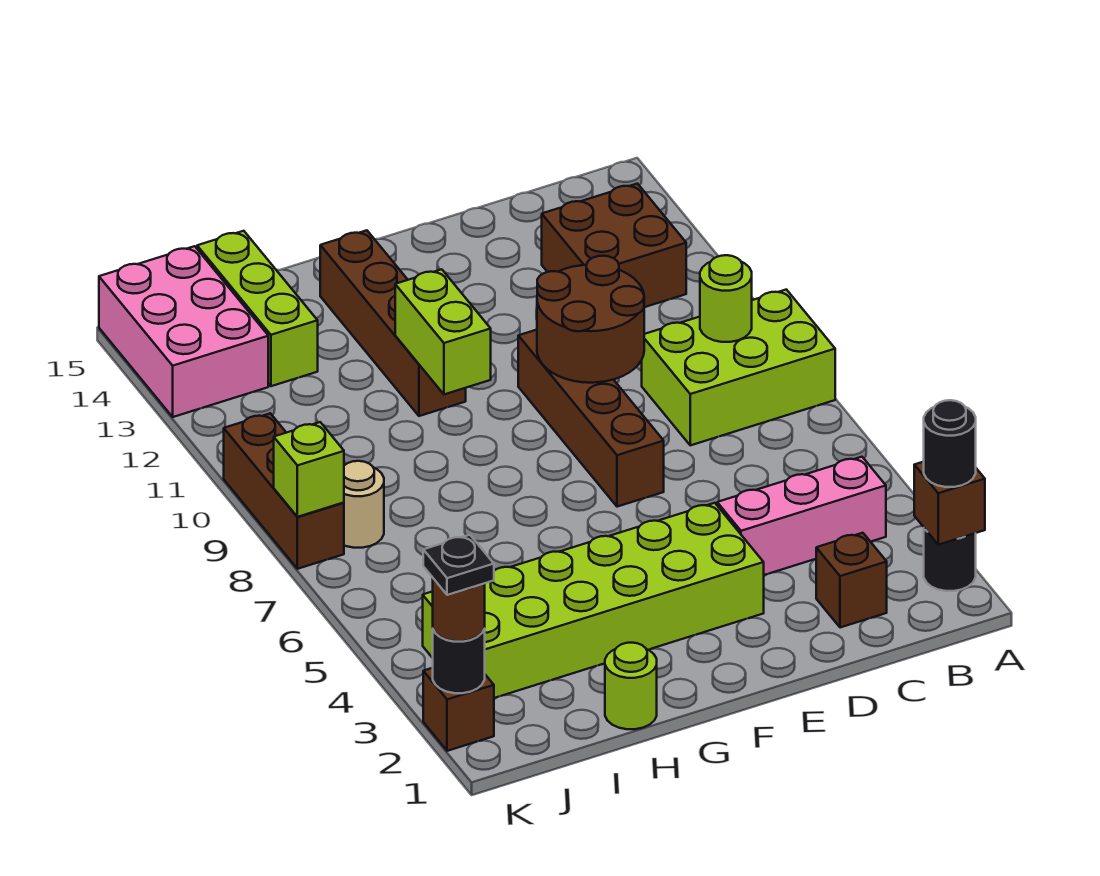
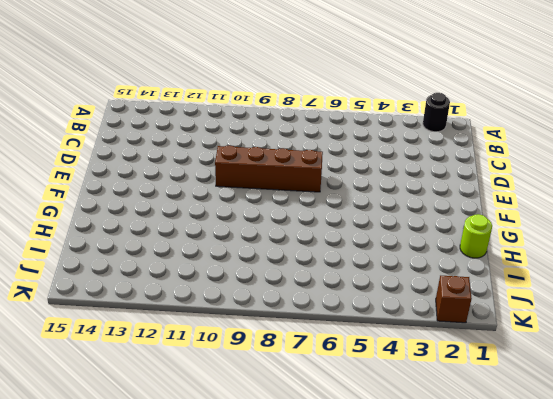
none -> lime 2x3 brick [642,290,835,445]
none -> pink 1x3 brick [717,457,886,575]
none -> brown 2x2 brick [542,184,686,307]

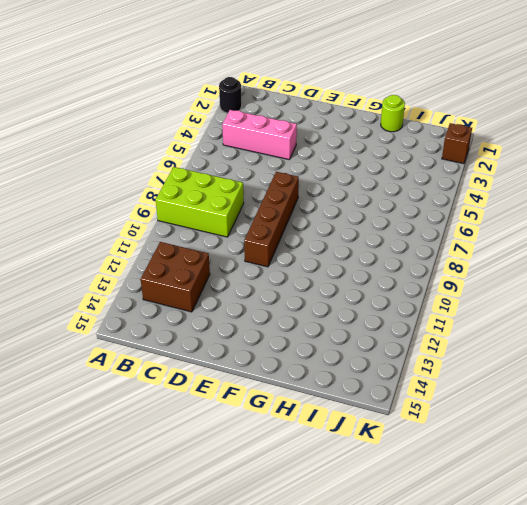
none -> brown 1x1 brick [816,533,887,628]
none -> lime 2x6 brick [423,503,764,698]
none -> brown 1x4 brick [320,230,466,416]

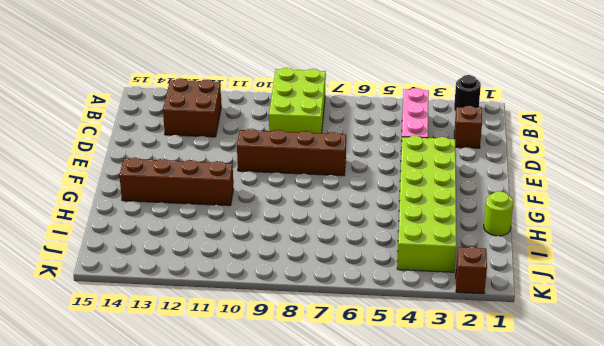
none -> lime 1x3 brick [197,231,318,386]
none -> tan 1x1 round brick [344,461,384,548]
none -> pink 2x3 brick [99,246,268,417]

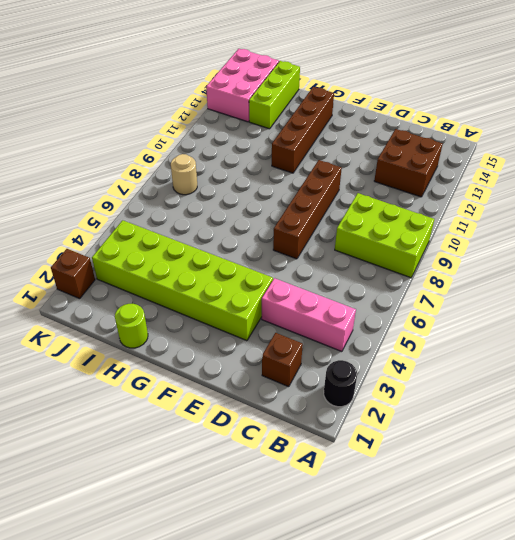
none -> brown 1x3 brick [224,413,344,569]
none -> brown 1x1 brick [914,462,985,545]
none -> lime 1x1 round brick [700,255,752,342]

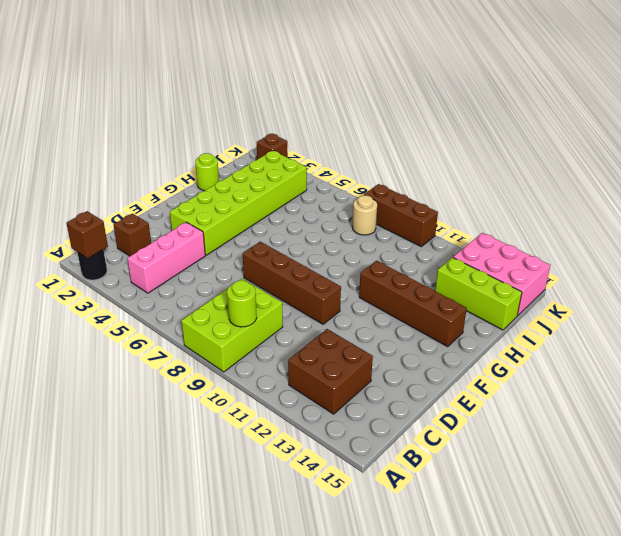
none -> brown 2x2 round brick [537,256,644,383]
none -> lime 1x2 brick [395,269,491,394]
none -> black 1x1 round brick [433,629,485,693]

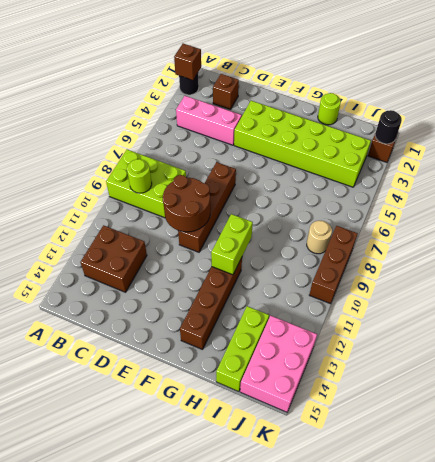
none -> lime 1x1 brick [274,422,344,517]
none -> black 1x1 round brick [924,400,976,487]
none -> brown 1x1 round brick [433,579,485,641]

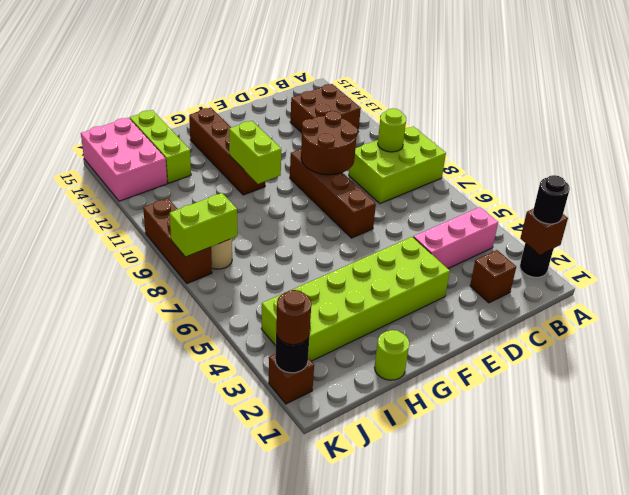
lime 1x2 brick [169,193,237,257] -> lime 1x1 brick [274,422,344,517]
none -> black 1x1 plate [423,535,494,595]

